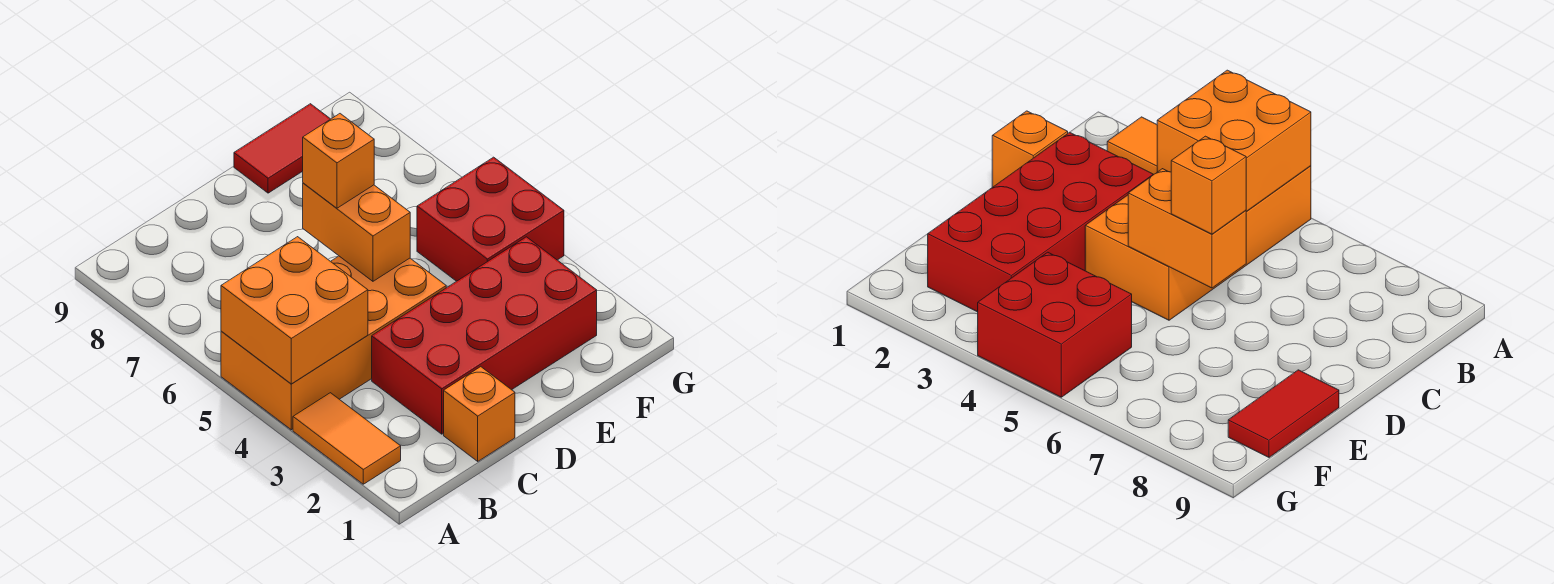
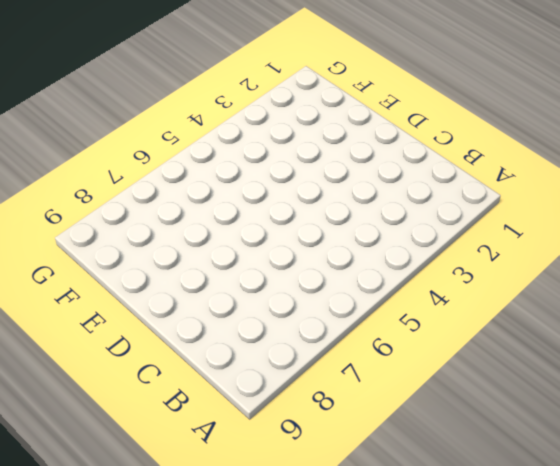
none -> orange 1x2 tile [293,393,401,484]
none -> orange 2x4 brick [221,256,446,430]

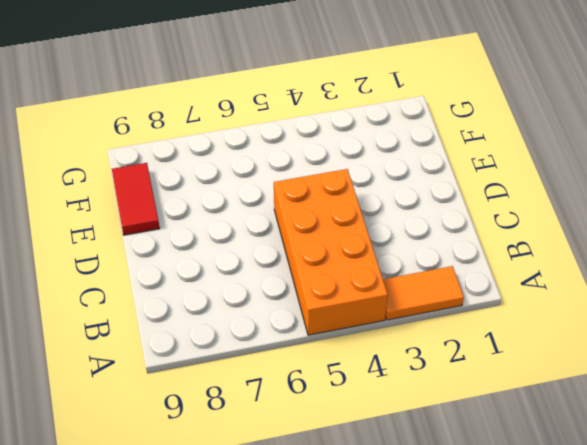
none -> orange 1x1 brick [444,367,515,461]
none -> red 2x4 brick [372,237,597,434]

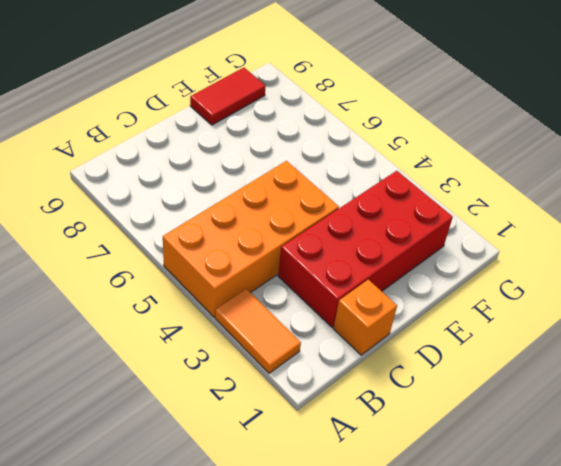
none -> red 2x2 brick [417,157,564,281]
none -> orange 2x2 brick [221,237,368,384]

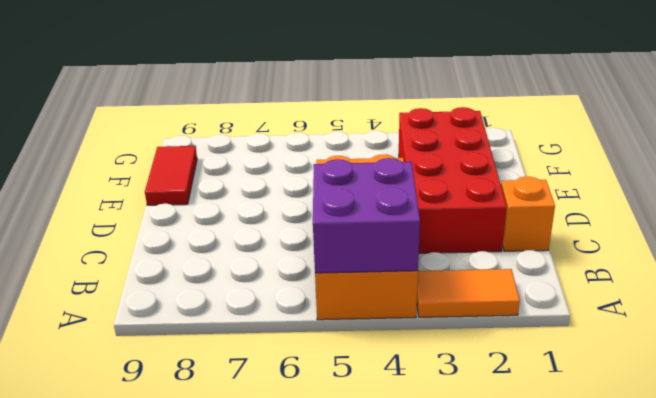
purple 2x2 brick [313,158,420,273] -> orange 2x2 brick [221,237,368,384]
none -> red 2x2 brick [417,157,564,281]
none -> orange 1x2 brick [303,183,410,281]

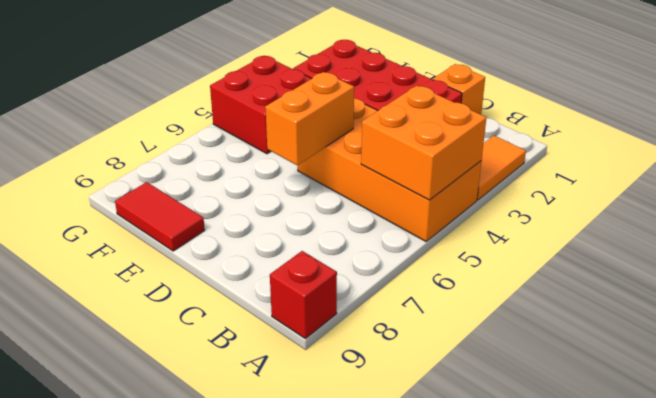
red 1x1 brick [270,251,337,339] -> none
none -> orange 1x1 brick [303,114,374,208]

